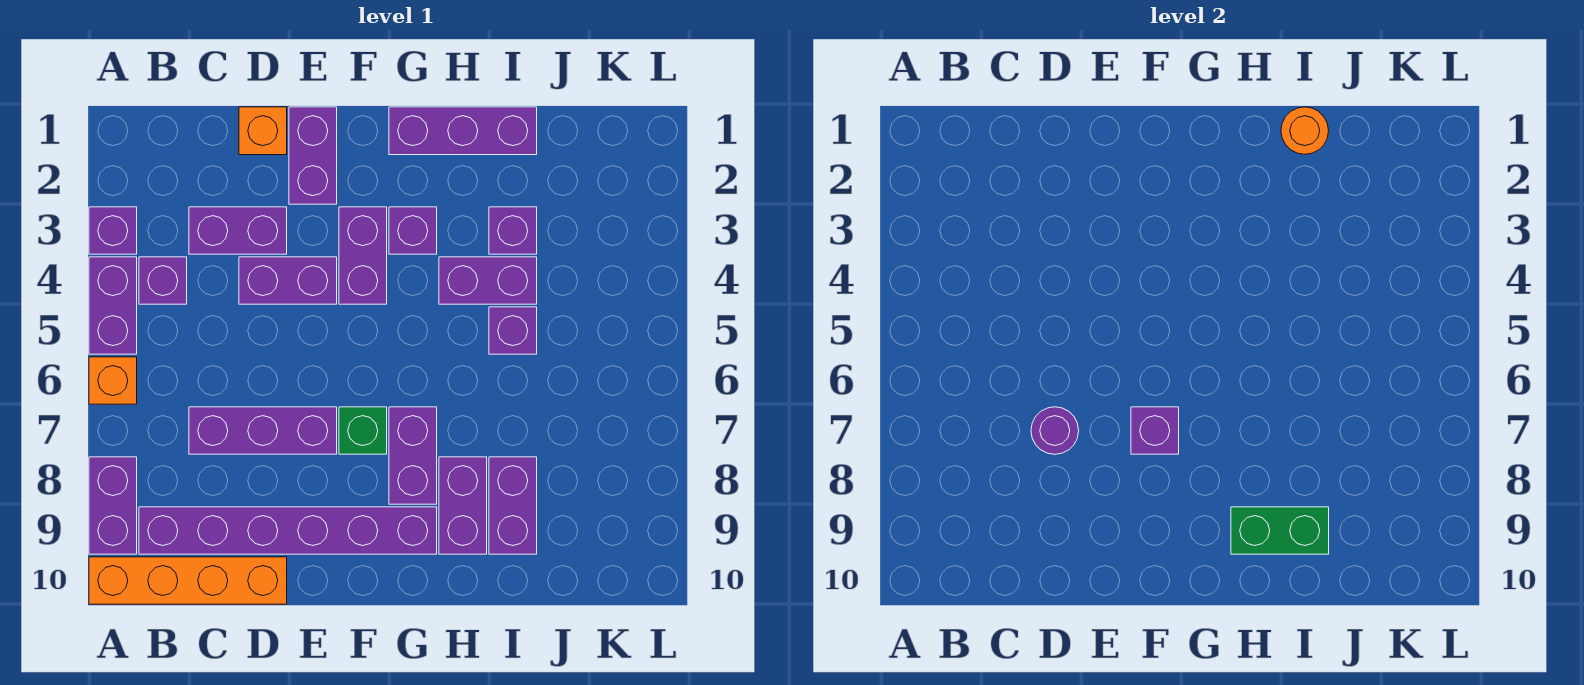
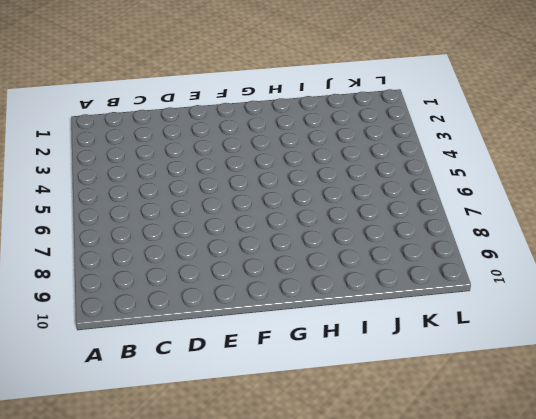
none -> purple 1x1 brick [89,207,137,254]
none -> purple 1x2 brick [89,257,137,354]
none -> orange 1x1 brick [89,357,137,404]

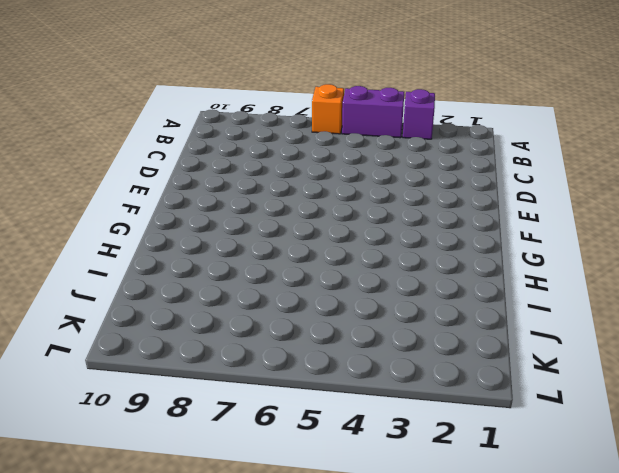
none -> purple 1x2 brick [89,457,137,554]
none -> orange 1x4 brick [89,557,287,604]
none -> purple 1x1 brick [139,257,187,304]

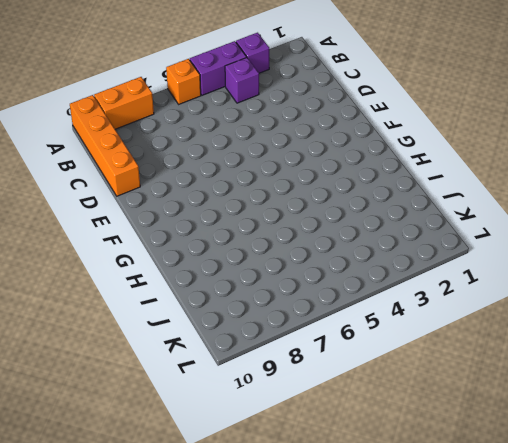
orange 1x2 brick [94,77,154,129] -> purple 1x2 brick [89,457,137,554]
none -> purple 1x6 brick [139,507,437,554]
none -> purple 1x2 brick [189,207,287,254]
none -> purple 1x3 brick [189,407,337,454]

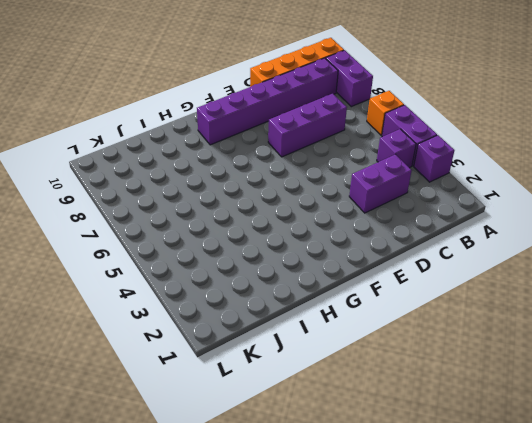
none -> orange 1x1 brick [239,107,287,155]
none -> purple 1x2 brick [239,257,337,304]
none -> purple 1x2 brick [289,107,337,204]

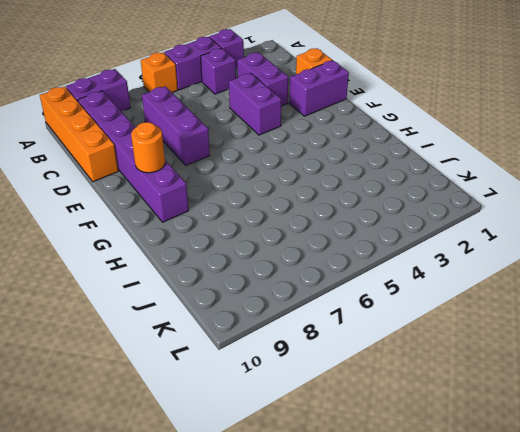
orange 1x1 round brick [131,122,165,173] -> orange 1x1 round brick moved to [1281,107,1329,154]
none -> purple 1x2 brick [339,207,387,304]
none -> green 1x1 brick [339,407,387,454]
none -> purple 1x3 brick [389,107,537,155]

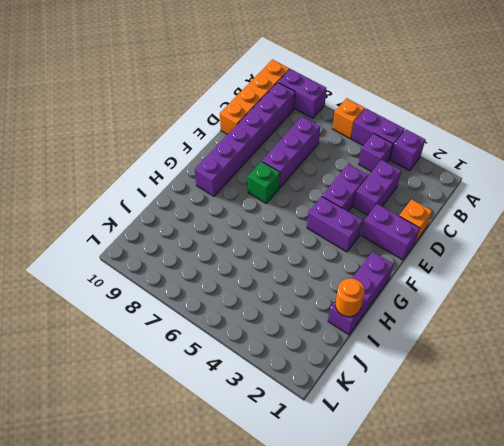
none -> purple 1x1 brick [389,207,437,254]
none -> purple 1x2 brick [389,407,437,504]
none -> purple 1x2 brick [439,257,537,304]

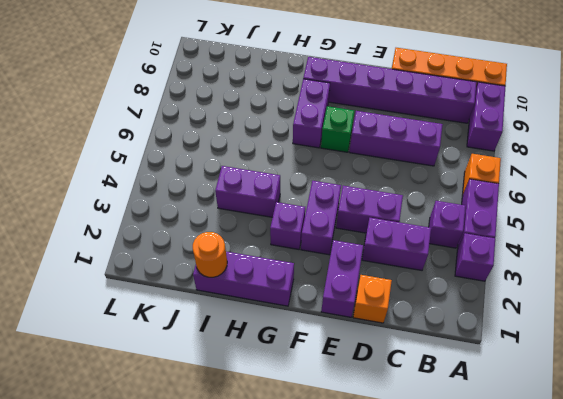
none -> purple 1x2 brick [439,457,487,554]
none -> purple 1x1 brick [489,207,537,254]
none -> purple 1x1 brick [489,307,537,354]

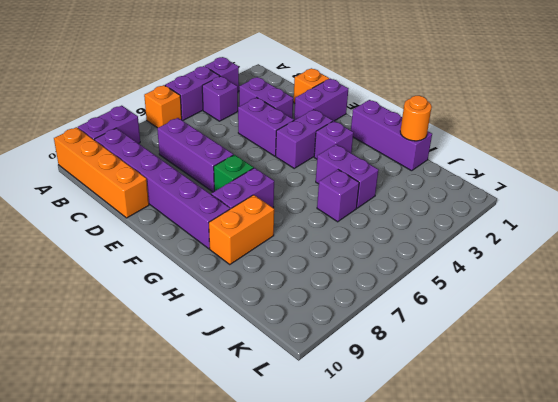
orange 1x2 brick [209,195,274,264] -> purple 1x2 brick [439,457,487,554]
none -> purple 1x1 brick [489,207,537,254]
none -> purple 1x2 brick [489,457,537,554]
none -> purple 1x1 round brick [1031,407,1079,454]

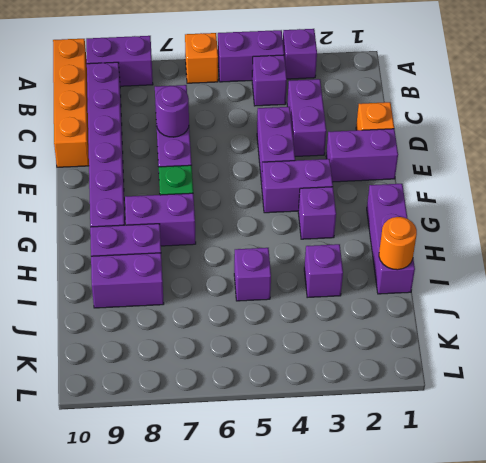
none -> purple 1x2 brick [439,257,537,304]
none -> purple 1x1 brick [1131,407,1179,454]
none -> green 1x2 brick [1231,507,1329,554]

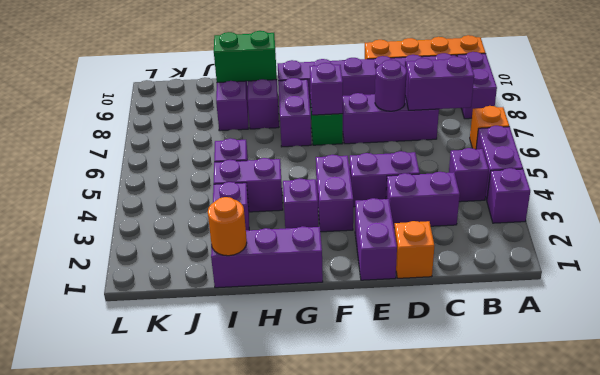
purple 1x2 brick [405,57,474,110] -> none

